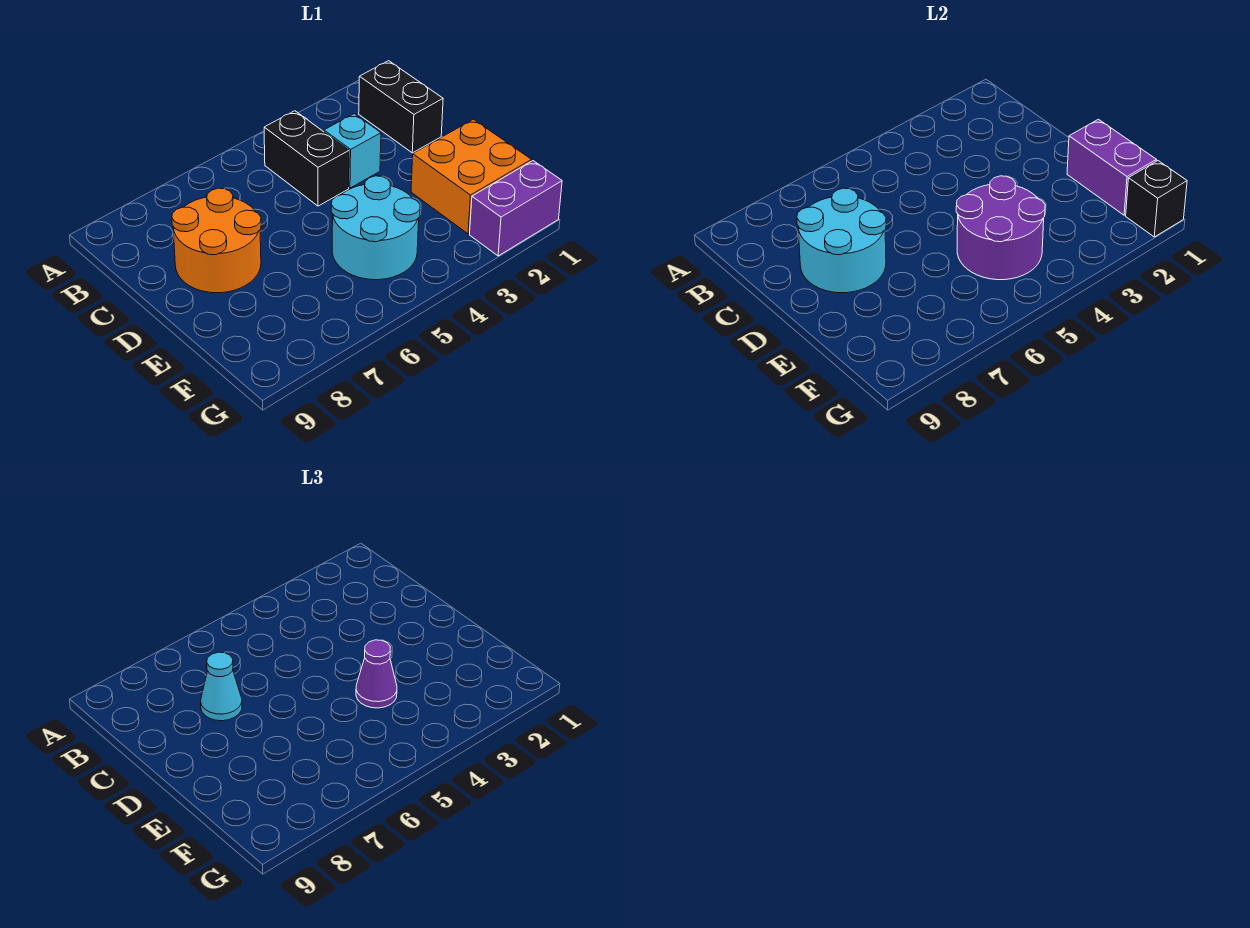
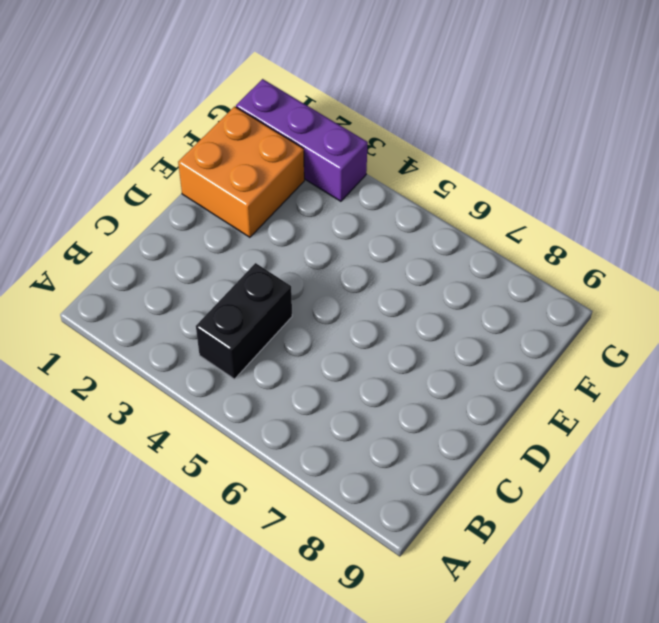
purple 1x3 brick [236,79,368,201] -> purple 1x2 brick [470,161,562,256]
none -> black 1x2 brick [359,61,443,153]
none -> cyan 1x1 brick [324,114,381,188]
none -> orange 2x2 round brick [172,188,261,293]

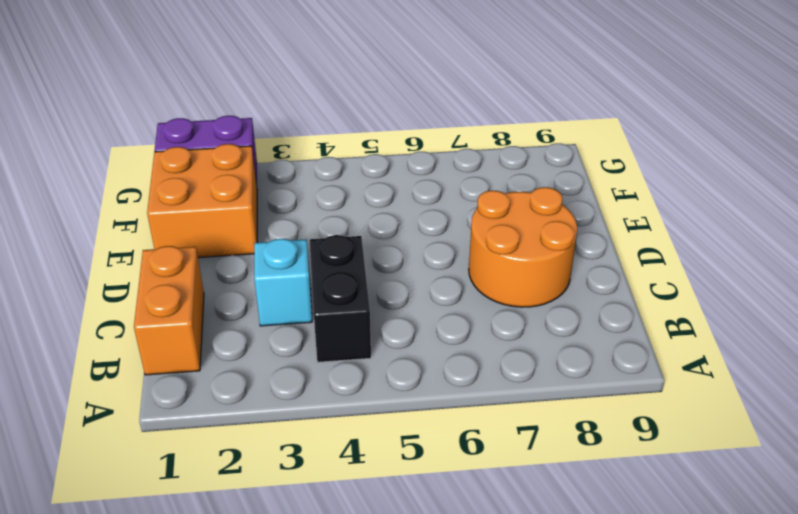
orange 1x2 brick [134,246,204,375] -> black 1x2 brick [359,61,443,153]
none -> cyan 2x2 round brick [331,176,420,280]
none -> cyan 2x2 round brick [797,188,886,293]
none -> purple 1x2 brick [1067,119,1156,215]

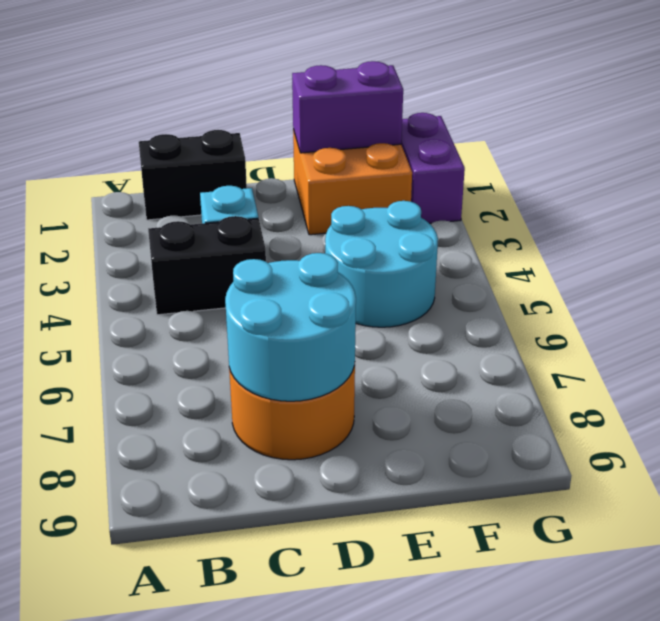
none -> purple 2x2 round brick [956,176,1045,280]
none -> black 1x1 brick [1126,161,1187,237]
none -> cyan 1x1 cone [201,652,242,721]

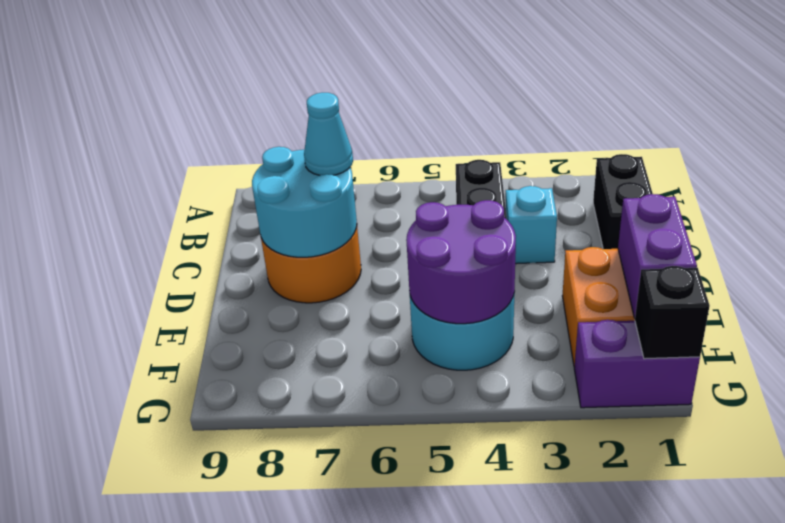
none -> purple 1x1 cone [356,640,397,708]

